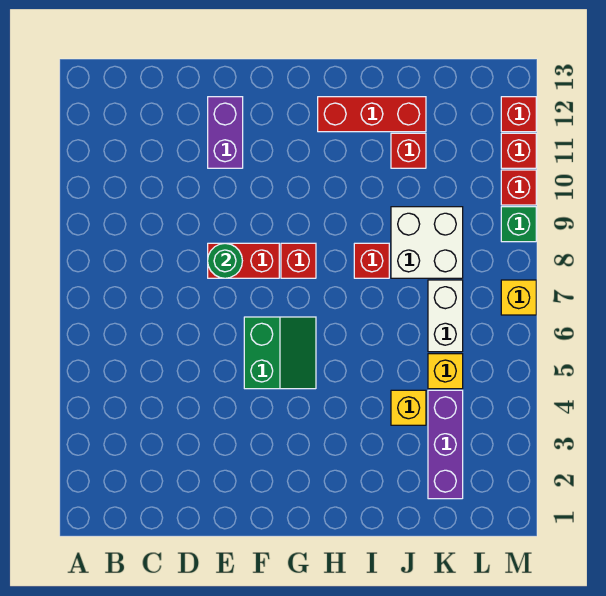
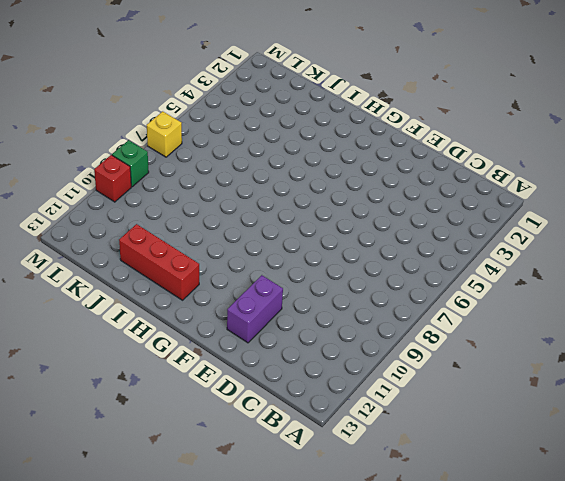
none -> red 1x2 brick [208,243,279,278]
none -> green 2x2 slope [244,317,316,389]
none -> red 1x1 brick [281,243,316,278]

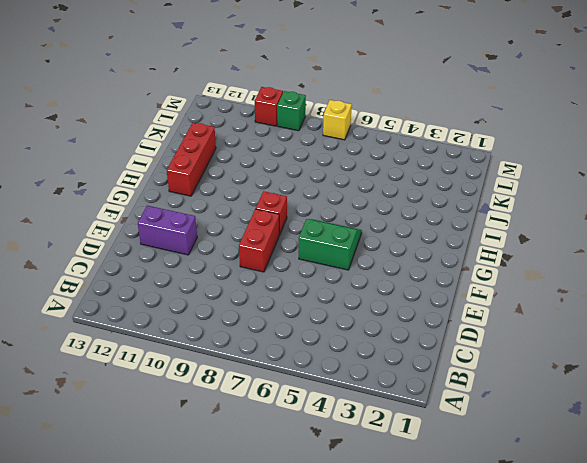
none -> red 1x1 brick [354,243,389,278]
none -> yellow 1x1 brick [391,390,426,425]
none -> white 2x2 brick [391,207,463,278]

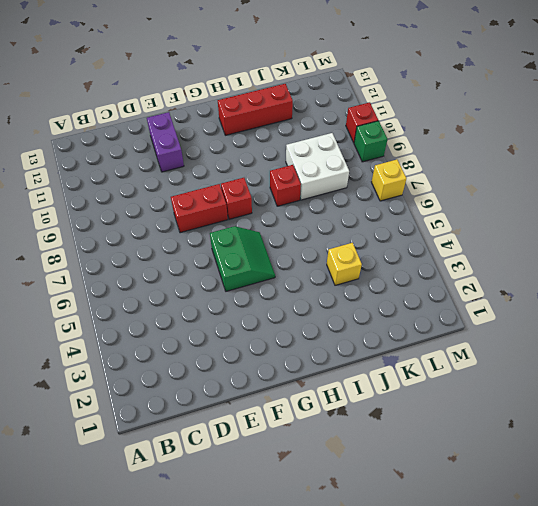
none -> red 1x1 brick [391,133,426,168]
none -> purple 1x3 brick [428,390,463,499]
none -> yellow 1x1 brick [428,354,463,389]

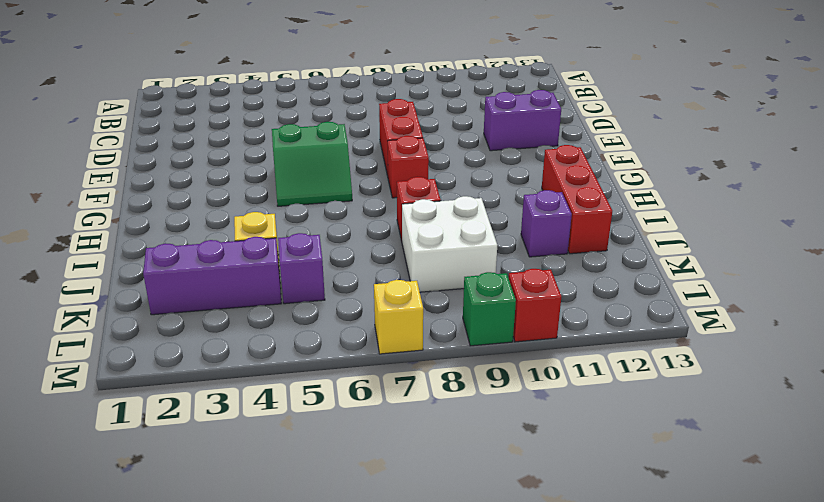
purple 1x1 brick [521,190,572,257] -> red 1x1 brick [391,133,426,168]
purple 1x1 brick [278,233,325,304] -> yellow 1x1 brick [428,354,463,389]
none -> white 1x2 brick [428,280,463,352]
none -> red 1x1 brick [501,133,536,168]
none -> red 1x1 brick [501,97,536,132]

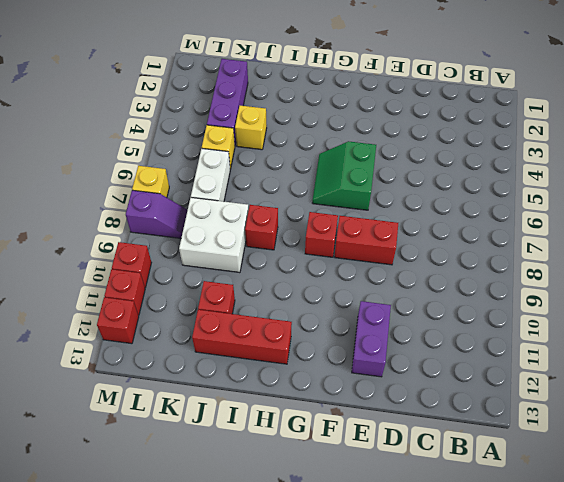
purple 1x2 slope [126,190,188,238] -> none
none -> green 1x1 brick [501,207,536,242]
none -> green 1x1 round brick [208,243,242,278]

